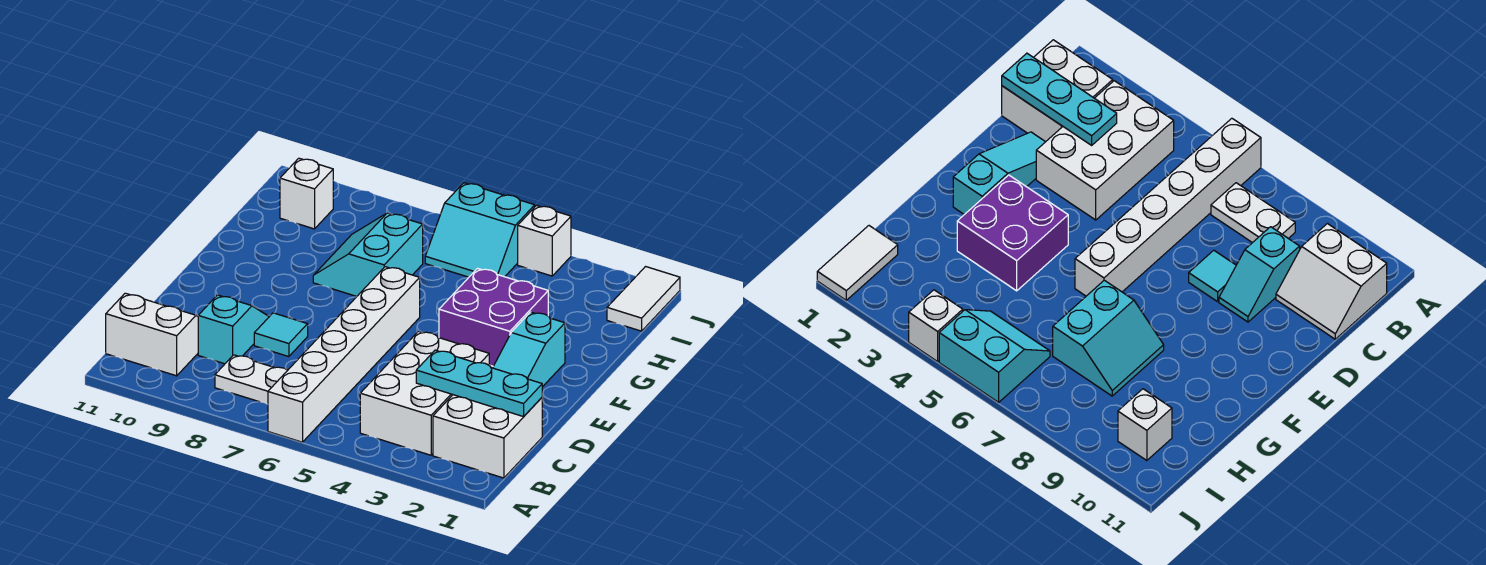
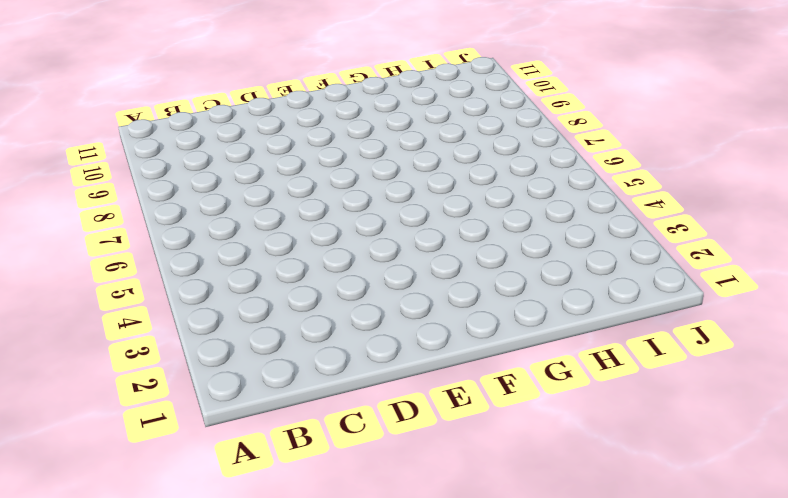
none -> white 1x6 brick [268,267,420,442]
none -> white 2x2 brick [433,395,542,478]
none -> white 2x3 brick [360,331,489,455]

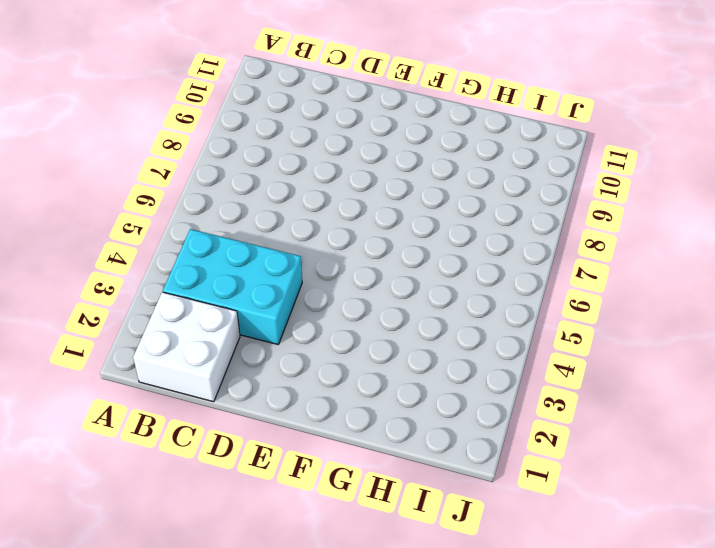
cyan 2x3 brick [163,229,302,344] -> white 2x3 brick [360,331,489,455]
none -> white 1x6 brick [268,267,420,442]
none -> white 1x2 plate [215,355,288,404]
none -> white 2x2 slope [106,293,198,376]

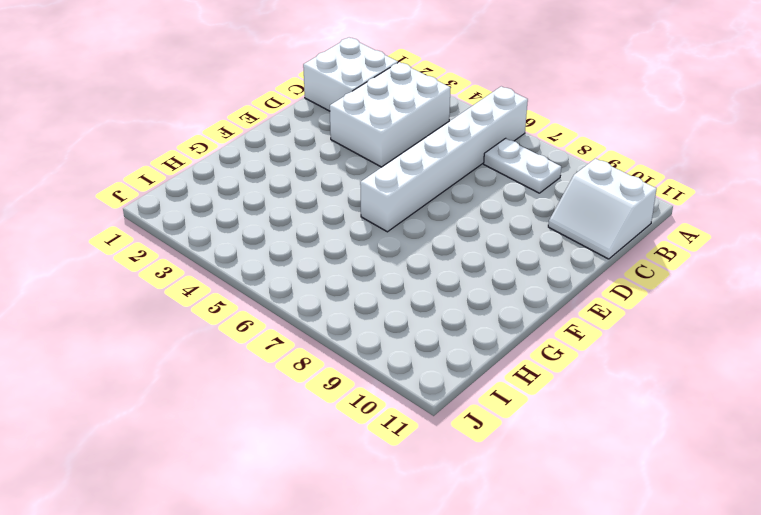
none -> cyan 1x2 slope [198,295,269,364]
none -> cyan 1x3 slope [493,312,565,387]
none -> cyan 1x1 tile [254,313,308,357]

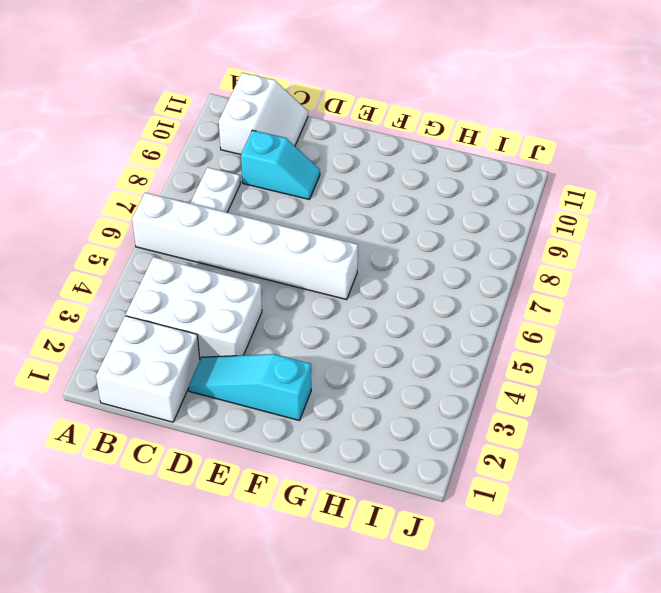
none -> cyan 1x1 tile [254,313,308,357]
none -> purple 2x2 brick [439,268,548,366]
none -> cyan 2x2 slope [313,213,423,297]

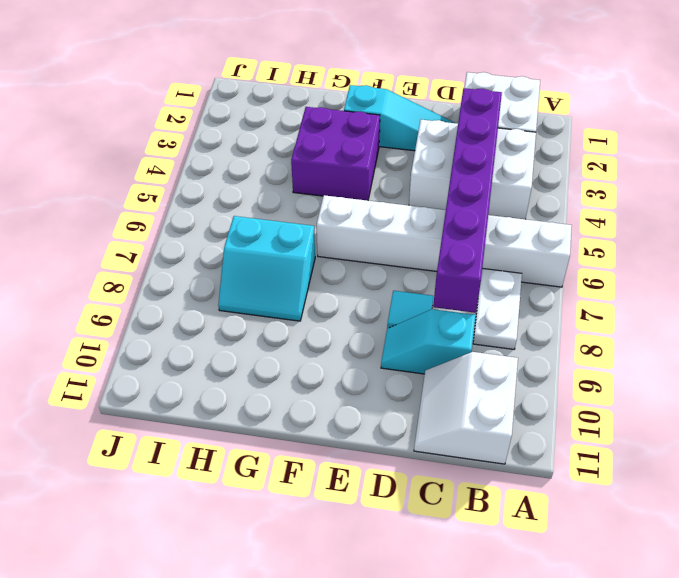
purple 1x6 brick [433,88,502,313] -> cyan 1x3 plate [416,350,542,417]
none -> white 1x2 tile [607,267,680,331]
none -> cyan 2x2 slope [425,183,535,277]
none -> white 1x1 brick [280,158,333,229]

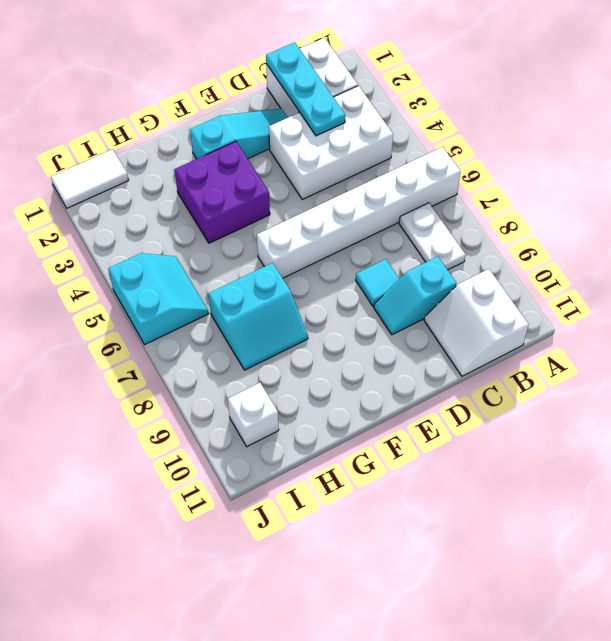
none -> white 1x1 brick [518,205,571,276]

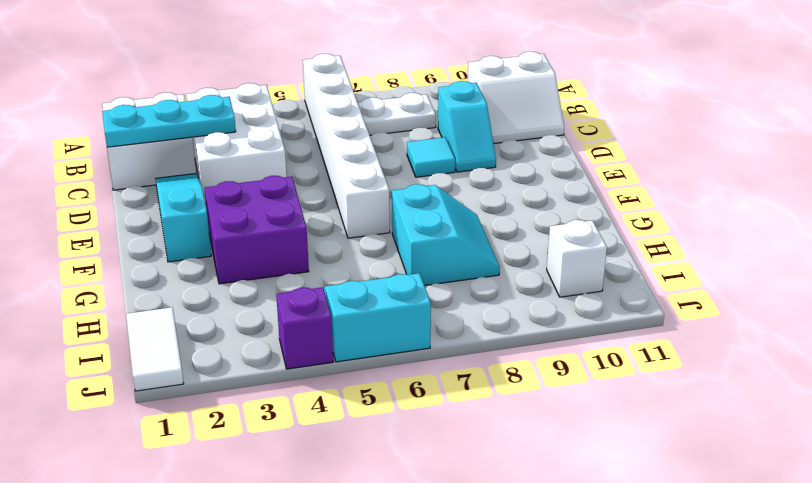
purple 1x1 brick [276,287,333,369] -> white 1x1 brick [518,205,571,276]

